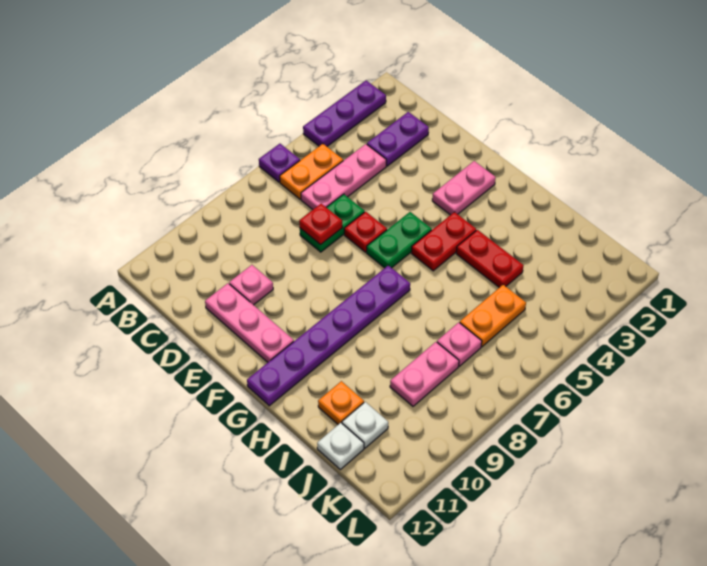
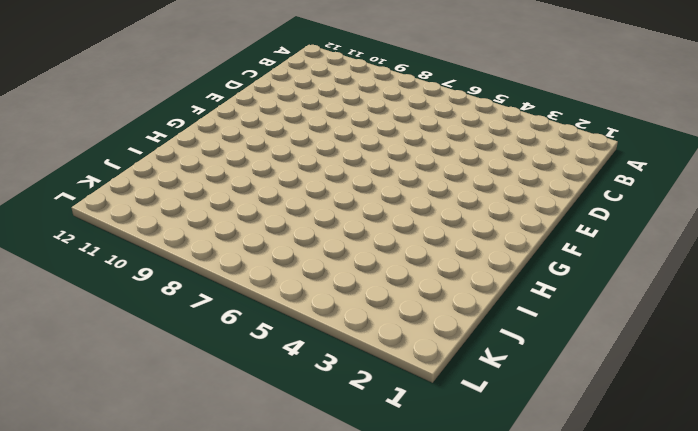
none -> purple 1x3 plate [303,80,386,146]
none -> purple 1x1 plate [259,144,300,182]
none -> orange 1x2 plate [280,144,343,199]

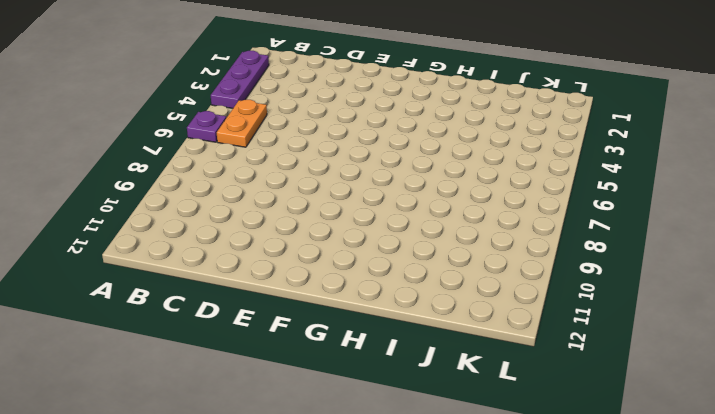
none -> purple 1x2 plate [367,112,429,166]
none -> pink 1x3 plate [301,144,386,210]
none -> green 1x2 plate [300,194,365,252]

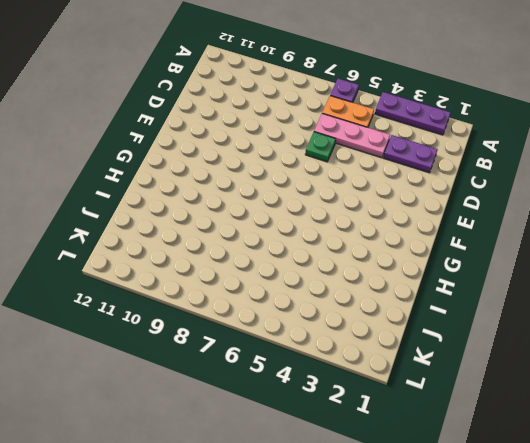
green 1x1 plate [305,132,336,162] -> green 1x2 plate [300,194,365,252]
none -> pink 1x1 plate [229,265,273,305]
none -> pink 1x3 plate [205,283,294,362]
none -> red 1x1 plate [344,212,387,252]

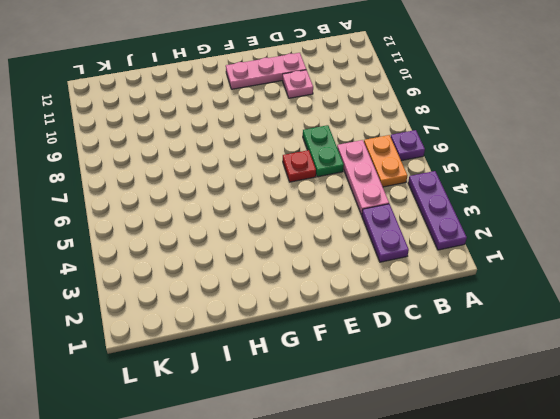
none -> pink 1x2 plate [432,161,496,215]
none -> green 1x2 plate [367,212,432,268]
none -> red 1x2 plate [411,212,476,271]

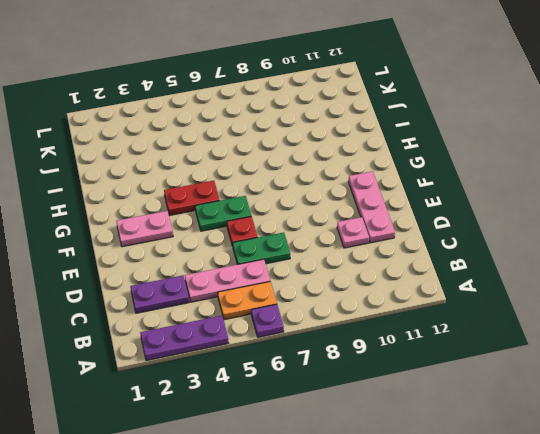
none -> purple 1x6 plate [247,265,410,406]
none -> red 1x2 plate [456,230,524,288]
none -> orange 1x1 plate [318,381,364,424]

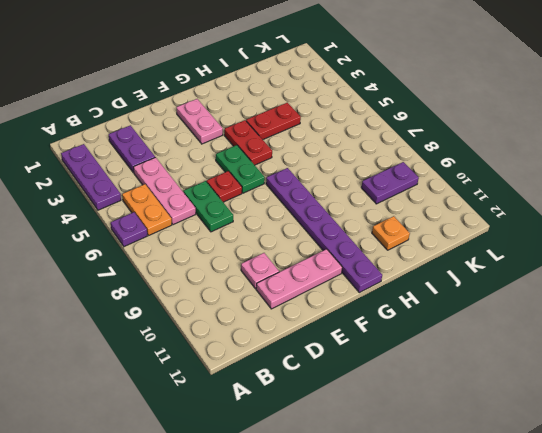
purple 1x2 plate [361,162,419,204] -> pink 1x2 plate [390,342,459,406]
none -> orange 1x2 plate [460,285,526,347]
none -> pink 1x1 plate [437,322,482,366]
none -> white 1x1 plate [342,402,388,448]

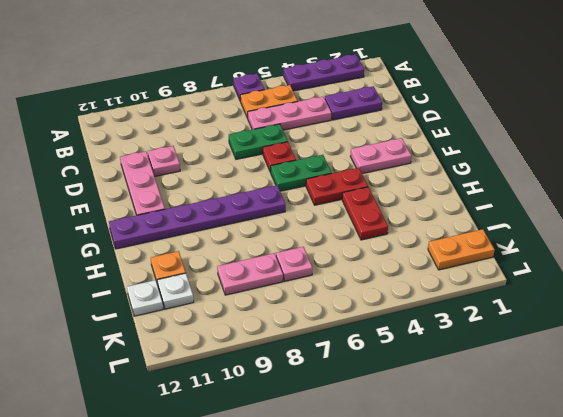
orange 1x2 plate [428,229,495,270] -> orange 1x2 plate moved to [460,285,526,347]
none -> red 1x1 plate [299,204,342,245]

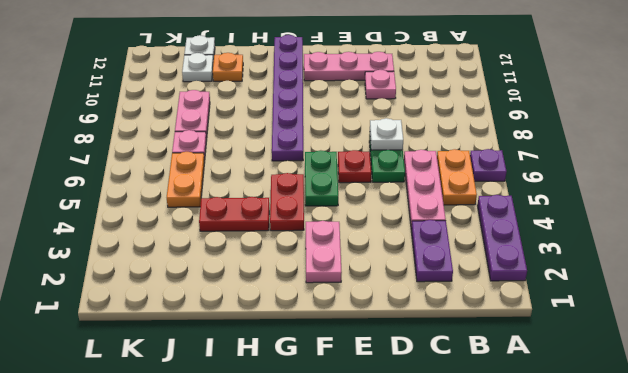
white 1x1 plate [370,118,403,150] -> red 1x1 plate [299,204,342,245]

